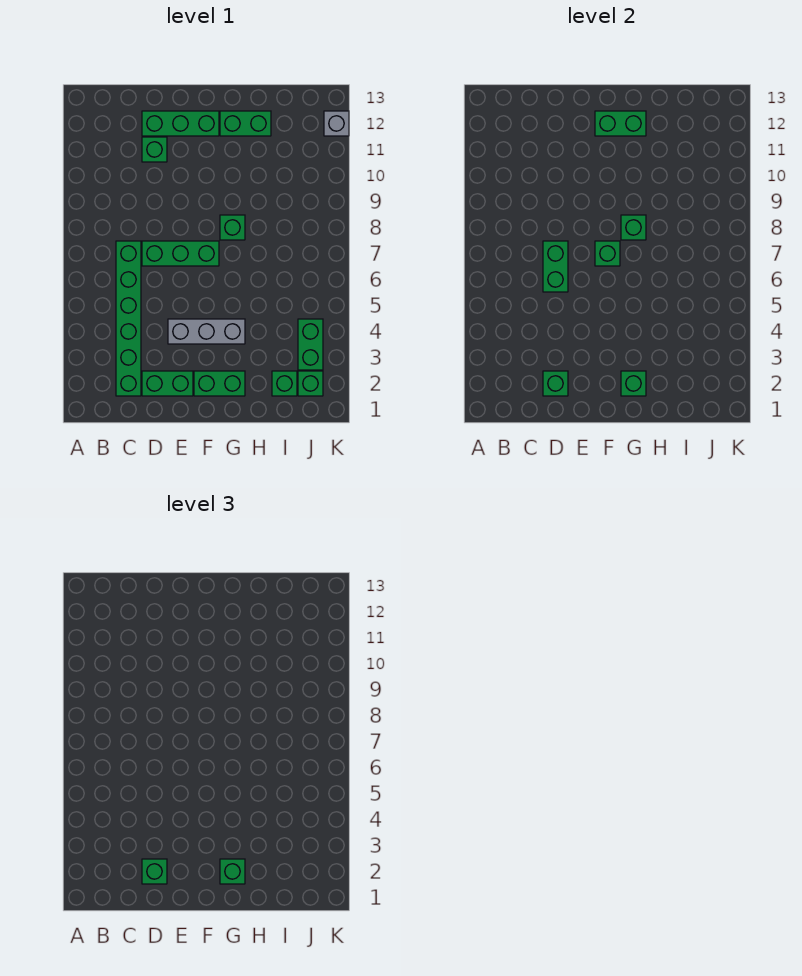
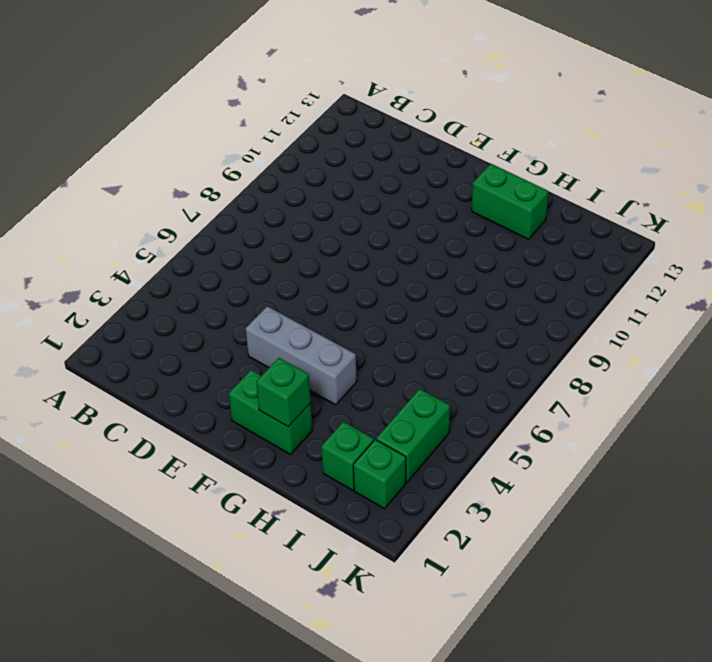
none -> green 1x6 brick [116,241,141,396]
none -> green 1x2 brick [142,371,193,396]
none -> green 1x3 brick [142,241,219,266]

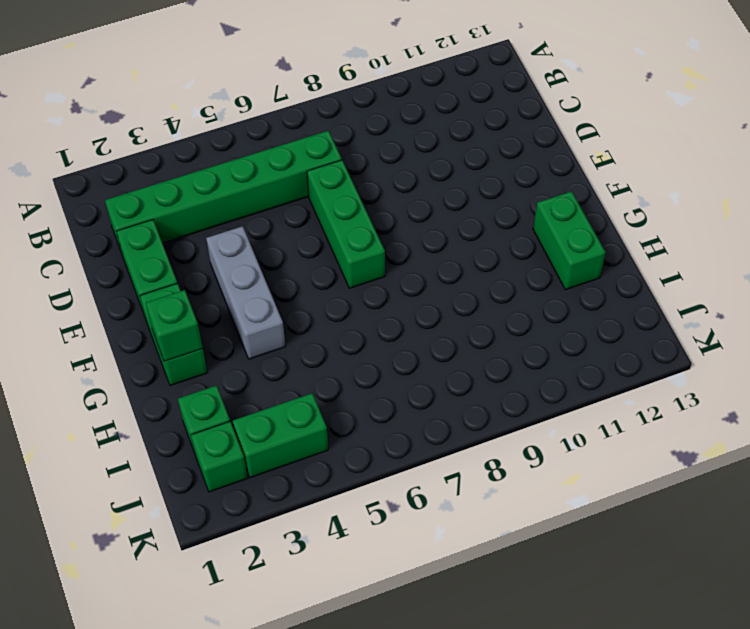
none -> green 1x1 brick [142,137,167,162]
none -> green 1x3 brick [142,111,219,136]
none -> green 1x1 brick [220,215,245,240]

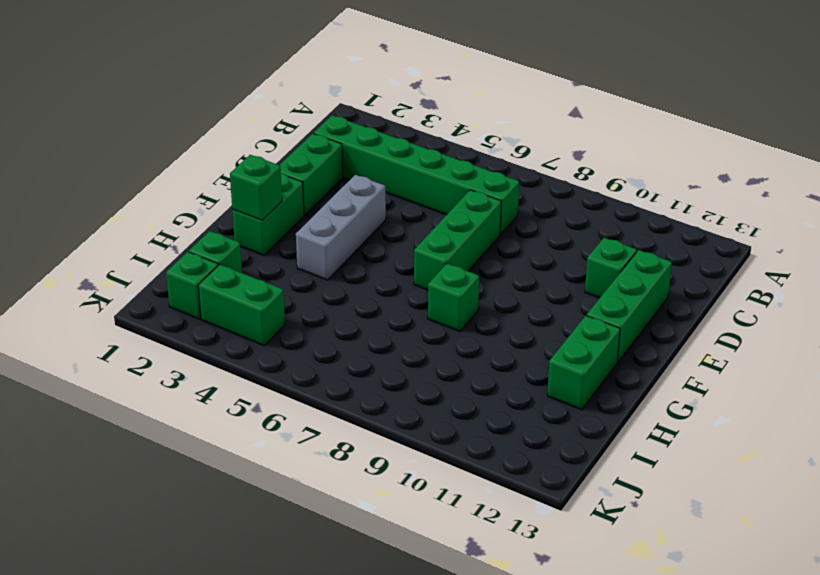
none -> grey 1x1 brick [324,111,349,136]
none -> green 1x1 brick [543,371,568,396]
none -> green 1x2 brick [543,241,568,292]

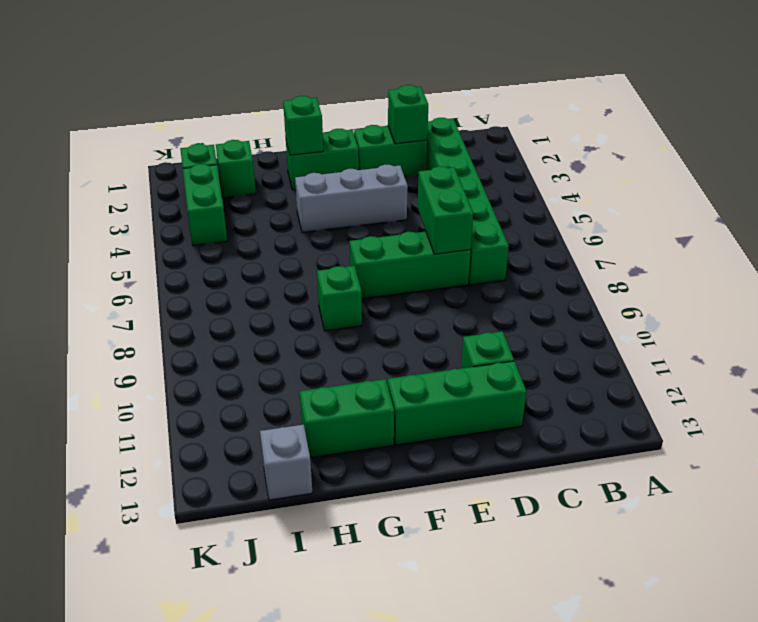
grey 1x1 brick [260,425,312,500] -> grey 1x1 brick moved to [324,111,349,136]
none -> green 1x1 brick [595,241,620,266]
none -> green 1x2 brick [595,111,646,136]
none -> green 1x1 brick [621,215,646,240]

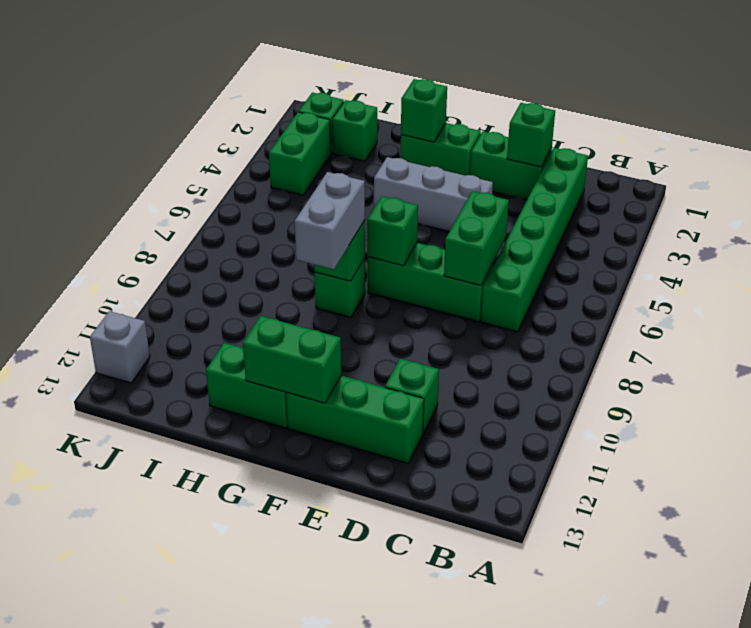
grey 1x2 brick [295,172,365,269] -> none
none -> green 1x1 brick [142,859,167,884]
none -> green 1x1 brick [220,859,245,884]

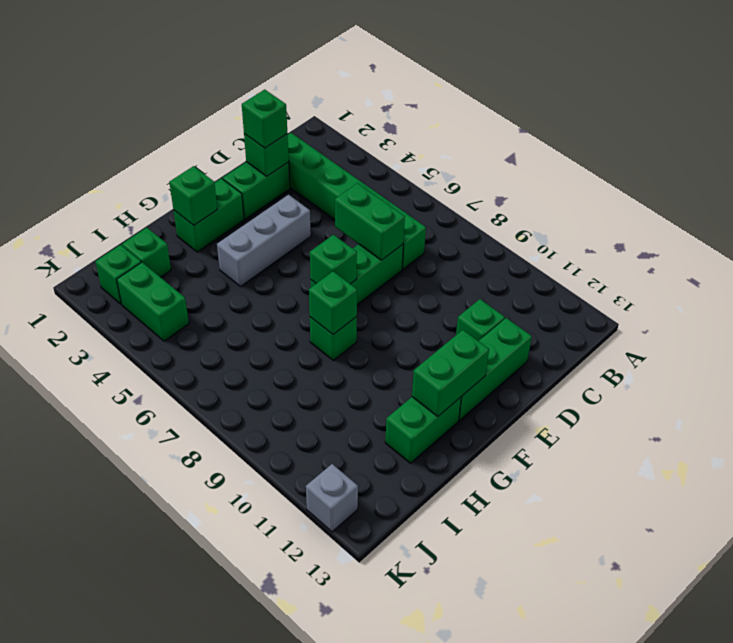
none -> green 1x1 brick [220,859,245,884]

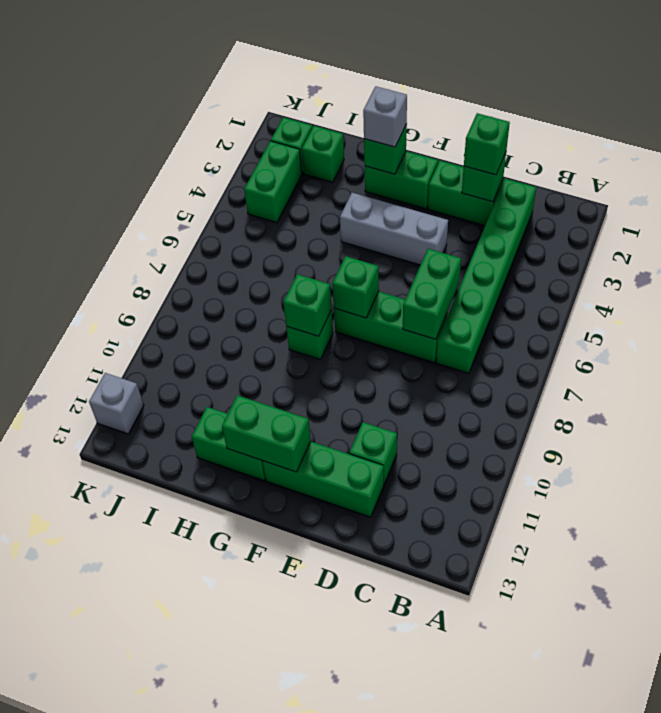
grey 1x1 brick [363,86,407,147] -> green 1x1 brick [220,859,245,884]

